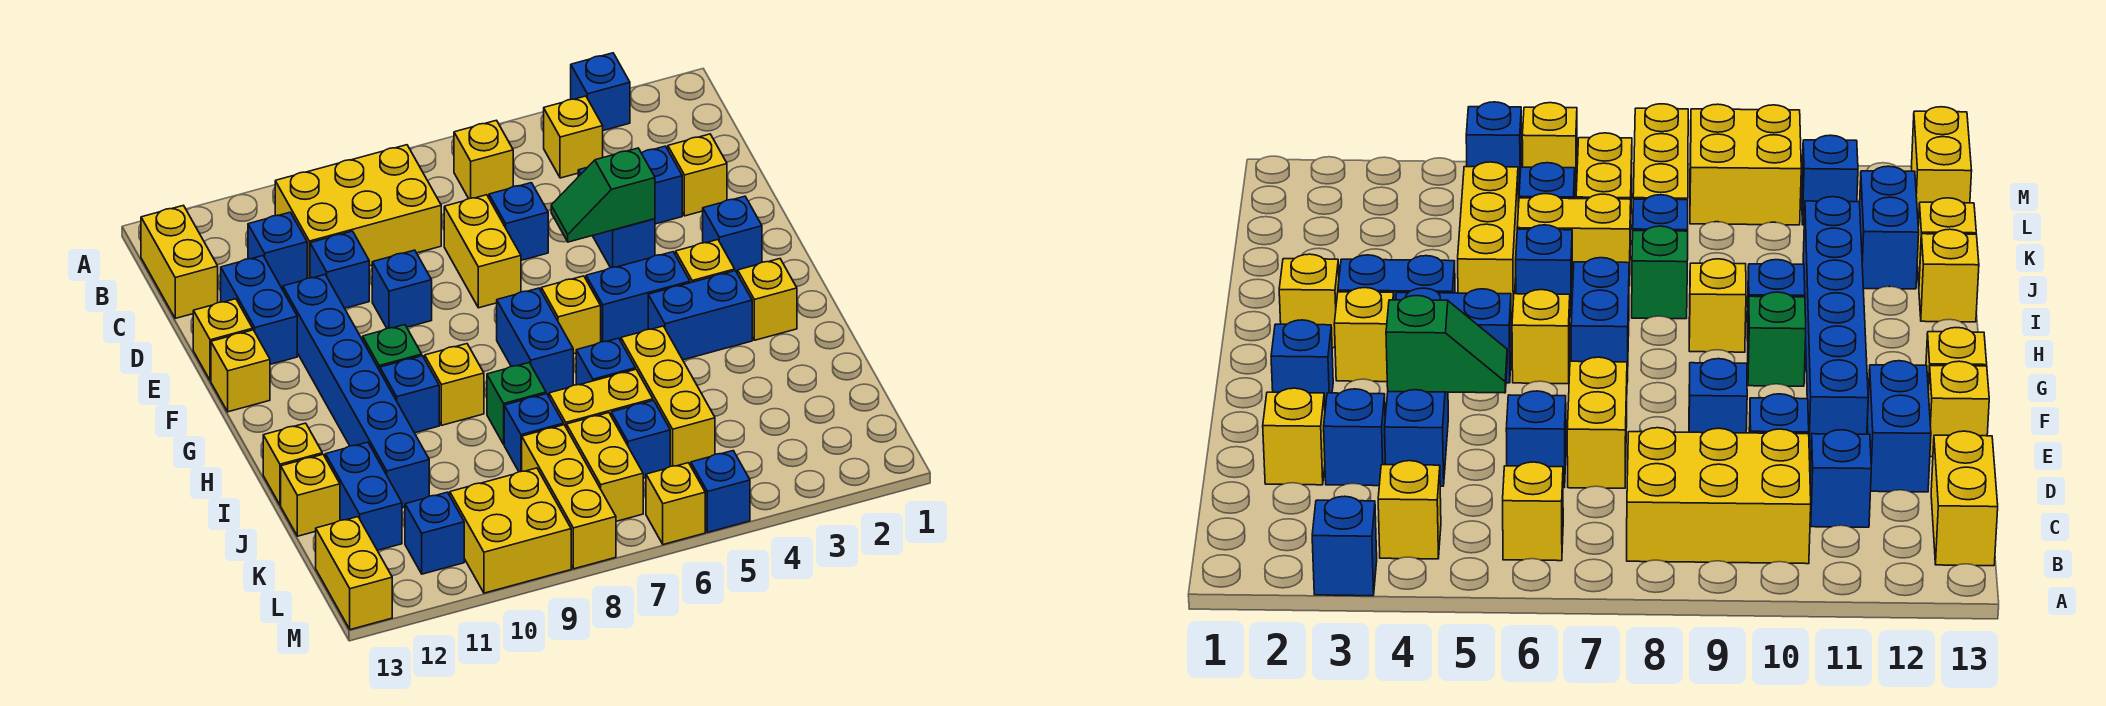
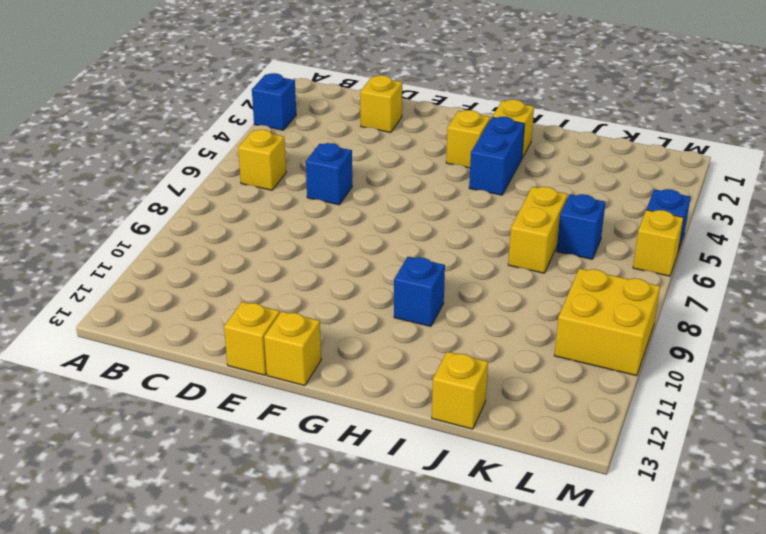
none -> yellow 1x1 brick [544,96,603,178]
none -> yellow 2x3 brick [275,145,441,278]
none -> yellow 1x2 brick [141,205,218,318]
none -> blue 1x1 brick [248,212,307,289]

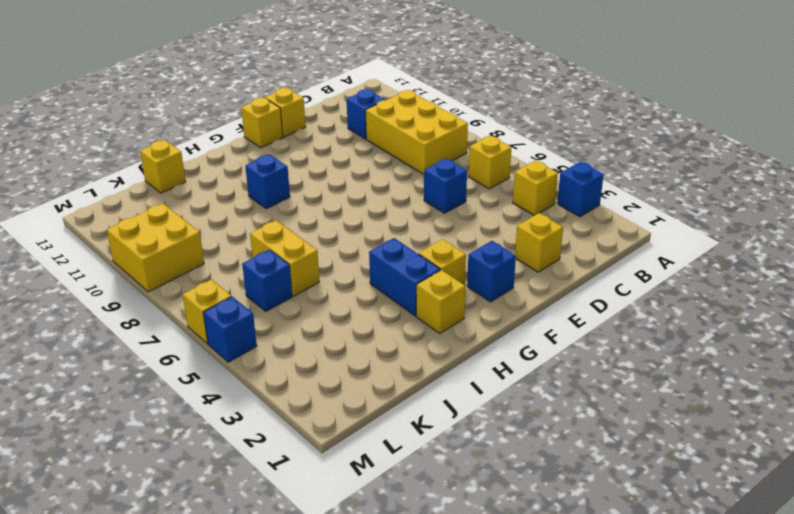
none -> yellow 1x2 brick [141,205,218,318]
none -> blue 1x1 brick [642,146,682,224]
none -> blue 1x2 brick [578,168,655,268]
none -> yellow 1x2 brick [444,195,521,308]

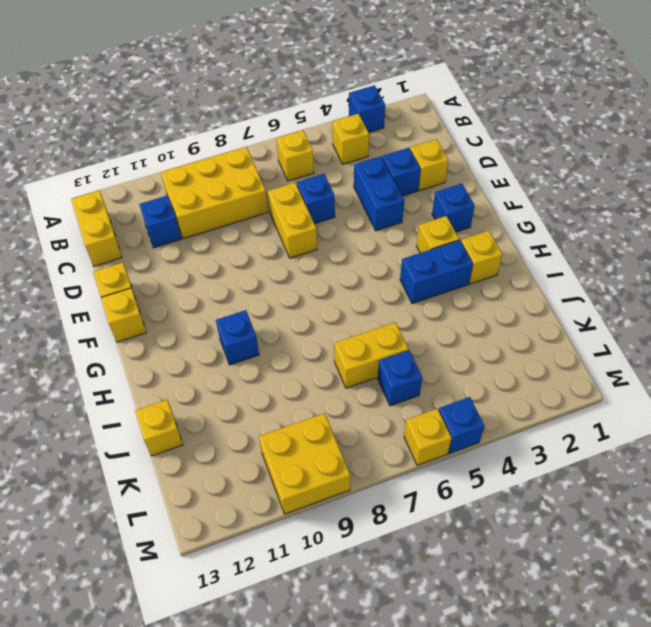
none -> blue 1x1 brick [310,231,369,308]
none -> blue 1x2 brick [221,256,297,364]
none -> blue 1x1 brick [372,250,432,328]
none -> blue 1x6 brick [283,275,429,508]

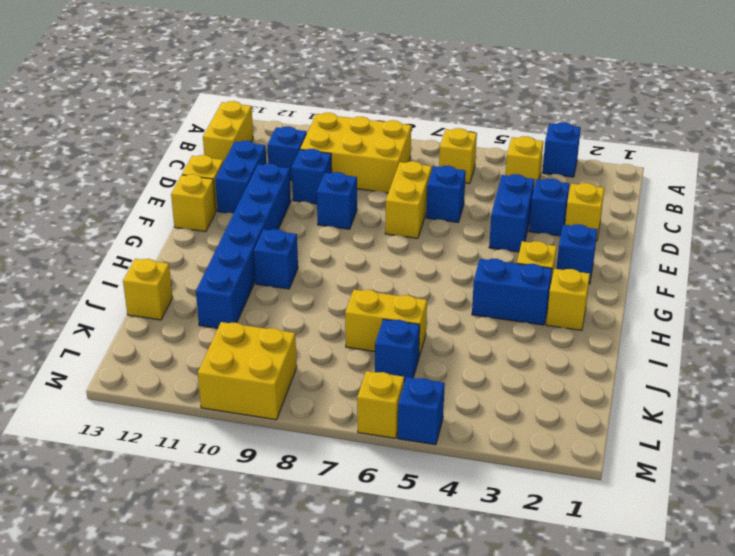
none -> blue 1x2 brick [586,252,690,342]
none -> yellow 1x1 brick [541,276,601,354]
none -> blue 1x2 brick [497,288,573,396]
none -> green 1x1 brick [363,325,422,371]

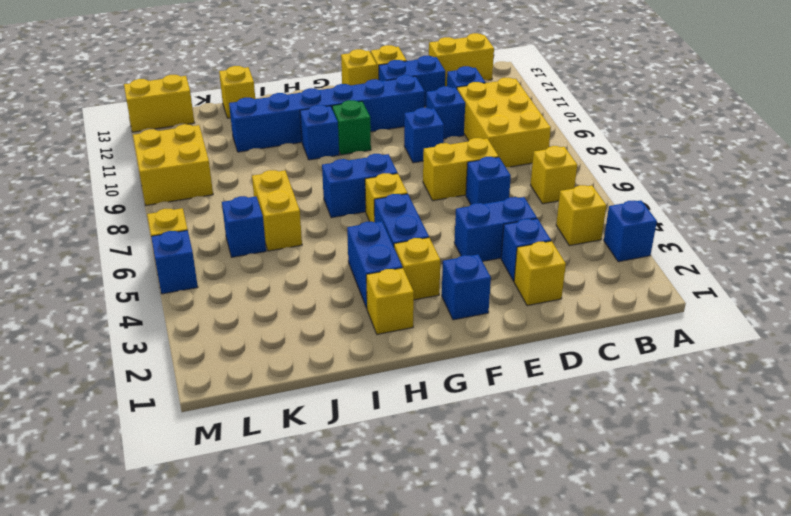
none -> yellow 1x1 brick [425,344,484,425]
none -> yellow 1x3 brick [621,326,715,466]
none -> blue 1x1 brick [576,338,636,385]
none -> green 1x1 brick [487,363,546,444]

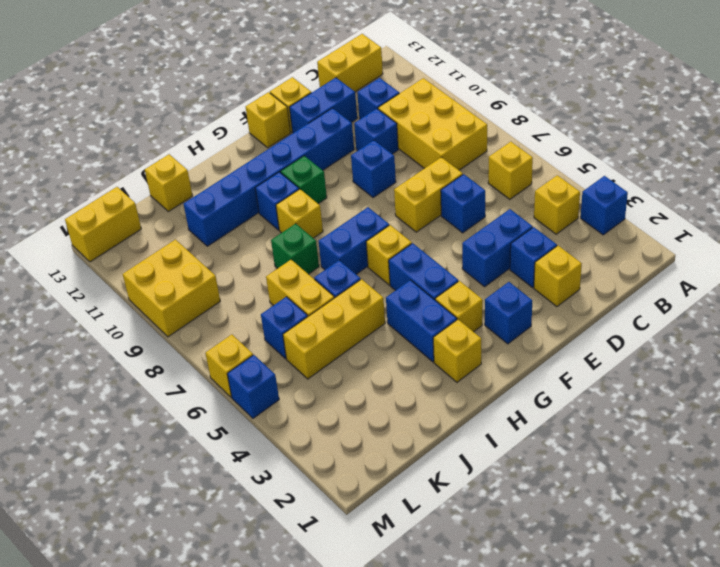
none -> yellow 1x1 brick [263,423,322,505]
none -> blue 1x1 brick [504,394,564,472]
none -> blue 1x2 brick [325,442,402,551]
none -> yellow 1x2 brick [567,413,643,521]

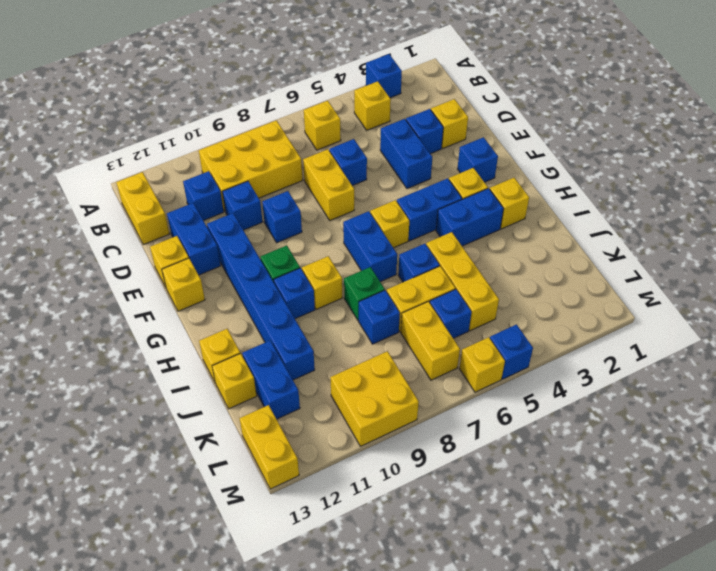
none -> yellow 1x3 brick [522,425,616,569]
none -> blue 1x1 brick [405,492,464,574]
none -> green 1x2 slope [551,148,655,242]

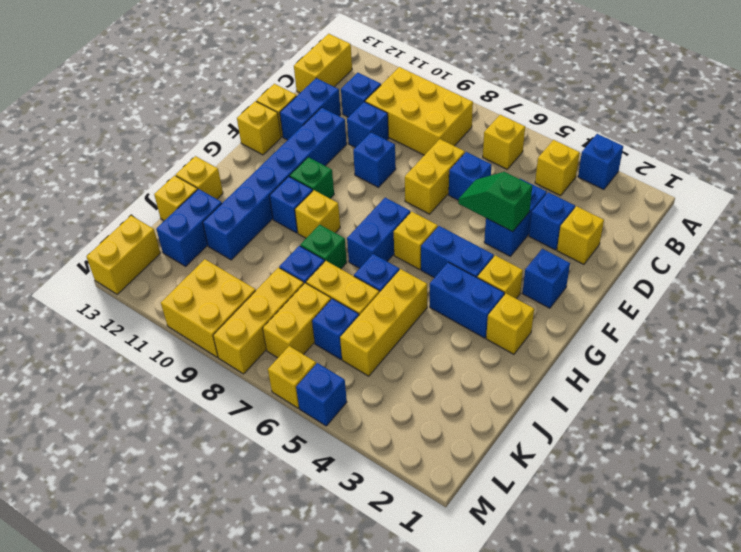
none -> blue 1x1 brick [405,492,464,574]

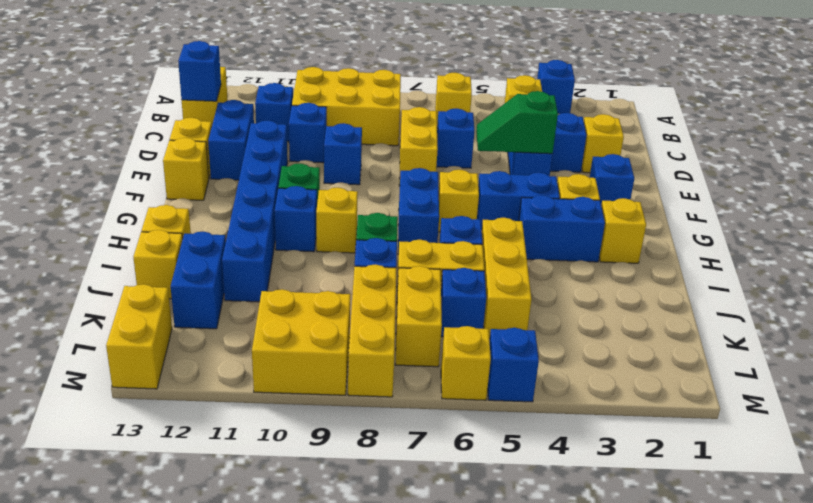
blue 1x1 brick [178,41,221,101] -> blue 1x1 brick moved to [405,492,464,574]

